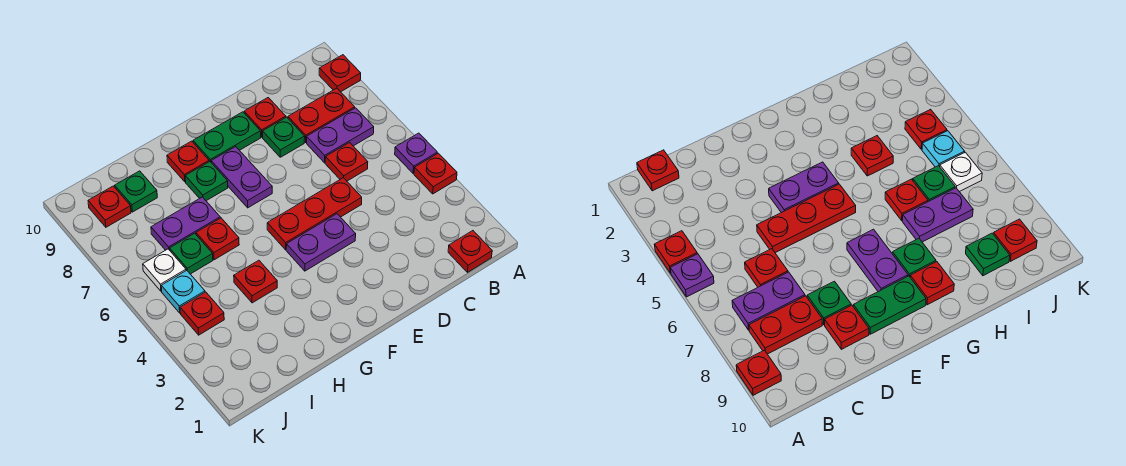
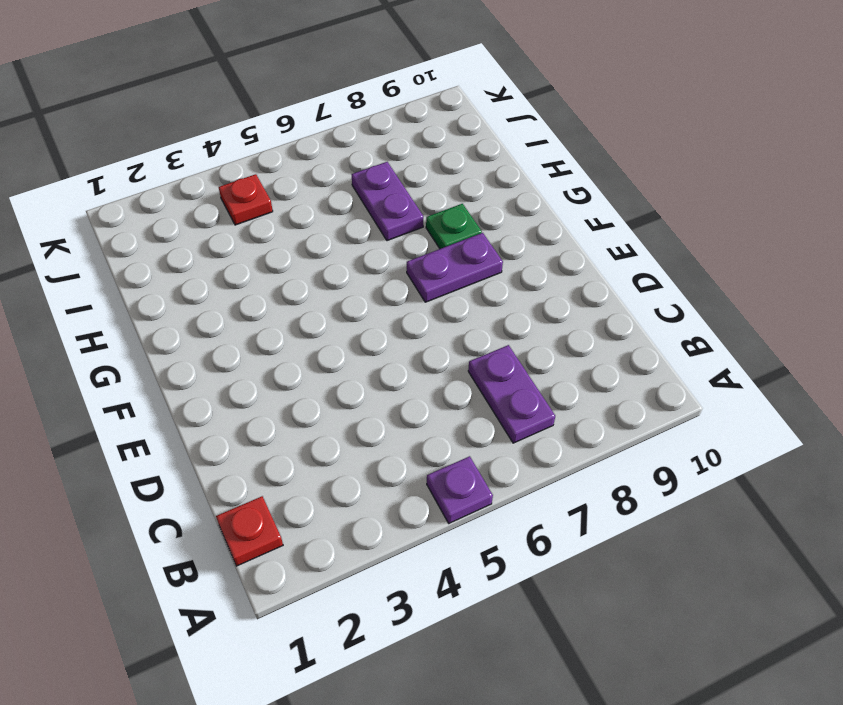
none -> red 1x1 plate [414,153,457,194]
none -> red 1x1 plate [319,55,361,92]
none -> red 1x2 plate [288,88,355,142]

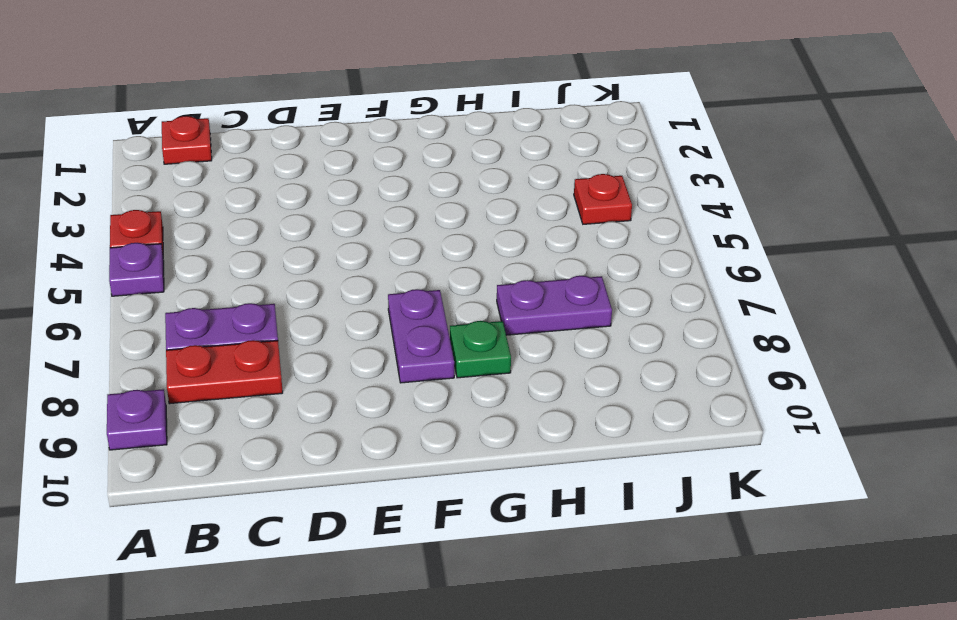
purple 1x1 plate [107,389,167,450] -> red 1x1 plate [319,55,361,92]
none -> red 1x1 plate [325,143,368,181]
none -> red 1x3 plate [267,178,362,250]
none -> green 1x1 plate [263,117,305,157]

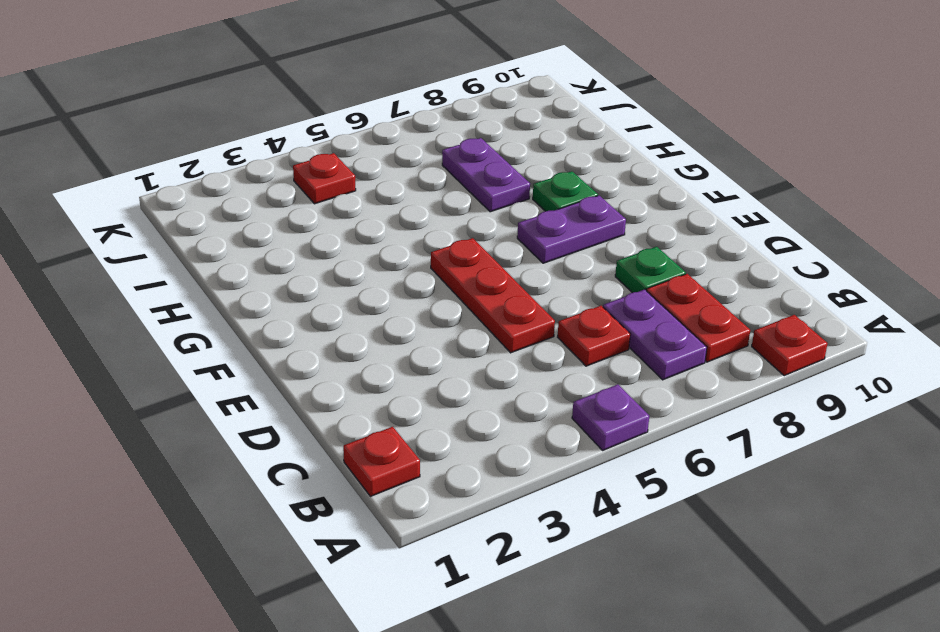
none -> red 1x1 plate [414,153,457,194]
none -> red 1x1 plate [244,98,286,137]
none -> purple 1x2 plate [286,214,356,271]

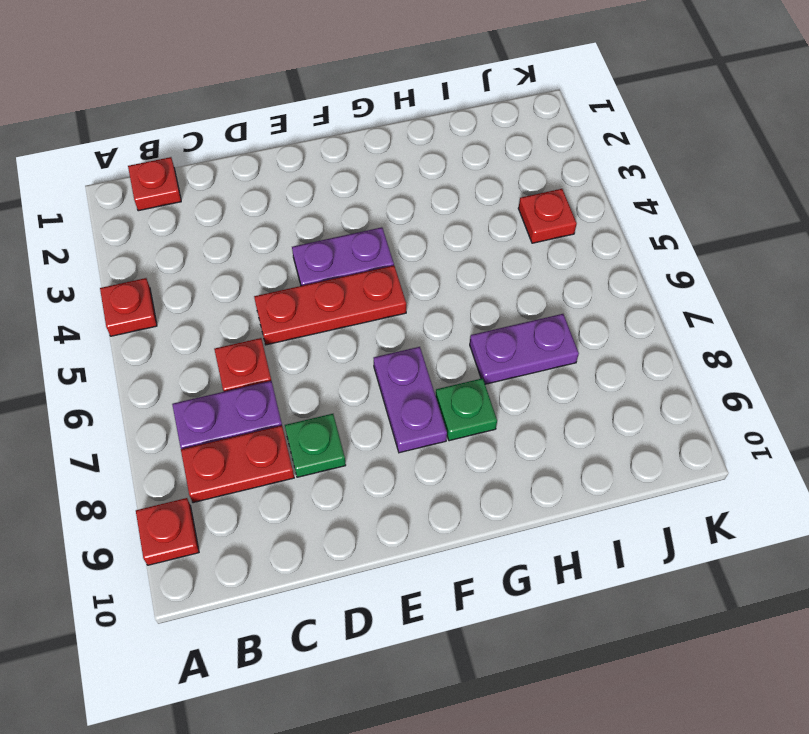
none -> purple 1x1 plate [395,133,437,173]
none -> red 1x1 plate [244,98,286,137]
none -> green 1x2 plate [193,112,261,162]

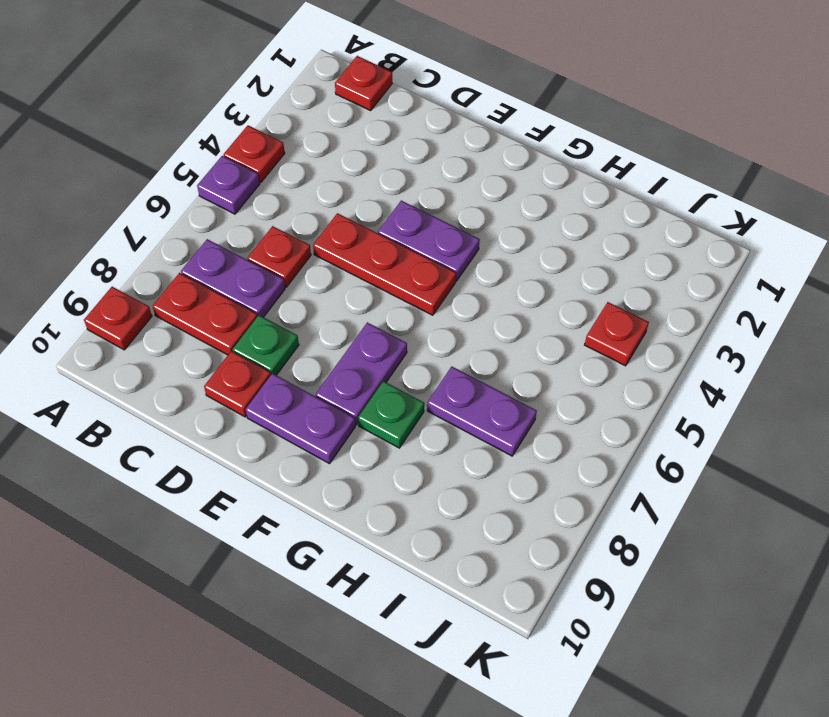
purple 1x2 plate [246,373,355,464] -> green 1x2 plate [193,112,261,162]
none -> red 1x1 plate [167,141,209,182]
none -> red 1x1 plate [234,260,277,303]
none -> red 1x1 plate [196,218,239,260]

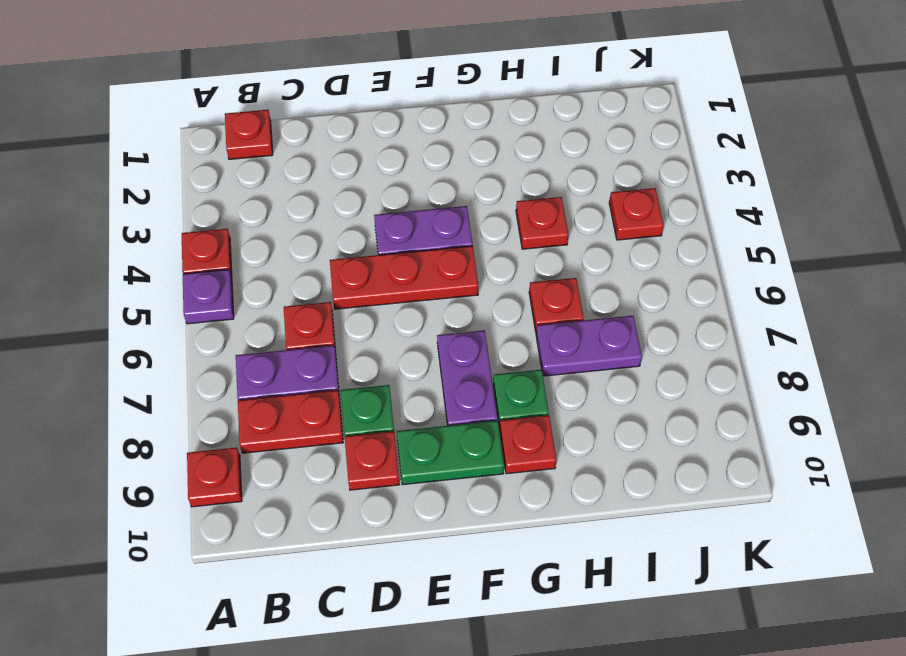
none -> green 1x1 plate [170,233,213,274]
none -> green 1x1 plate [115,171,157,212]
none -> cyan 1x1 plate [161,270,205,313]

